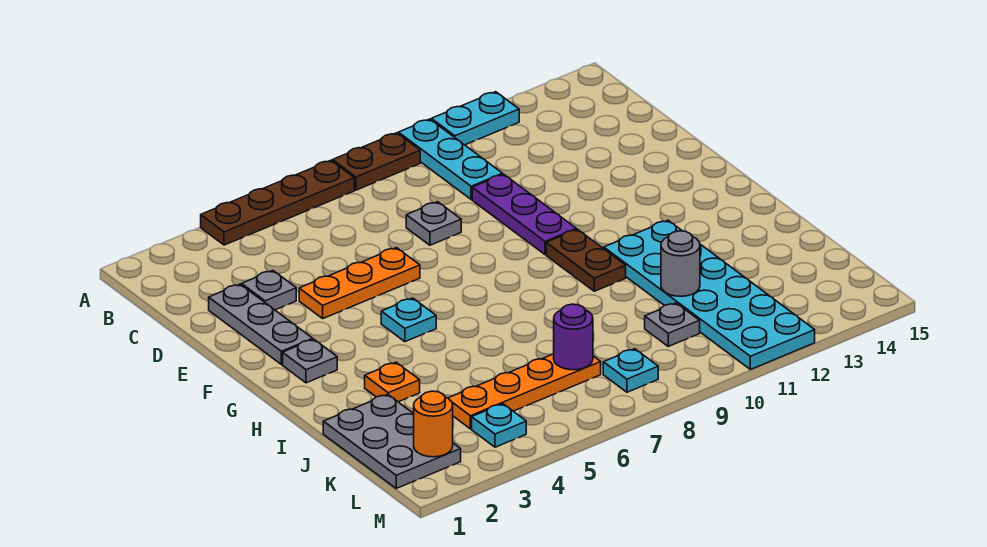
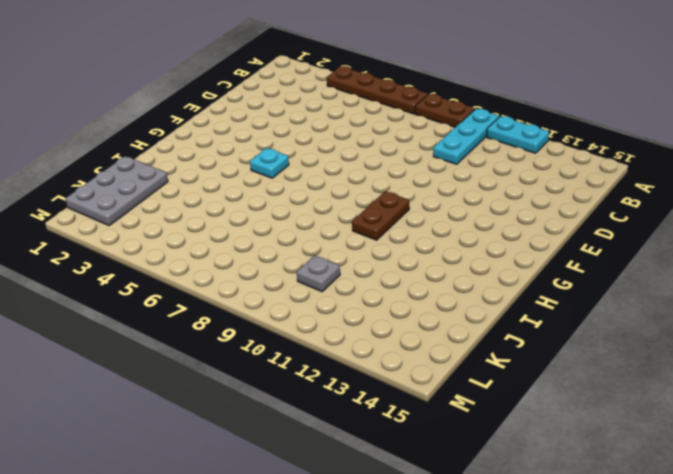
none -> grey 1x3 plate [209,284,313,364]
none -> grey 1x1 plate [242,271,296,310]
none -> grey 1x1 plate [406,202,461,245]

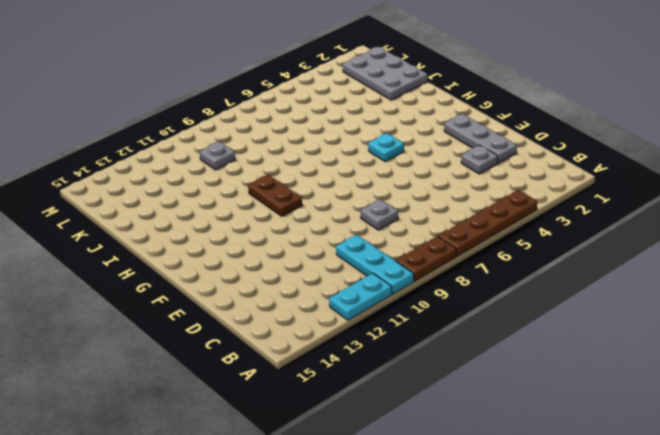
none -> purple 1x3 plate [472,174,576,255]
none -> orange 1x3 plate [299,248,420,318]
none -> grey 1x1 plate [283,339,337,383]

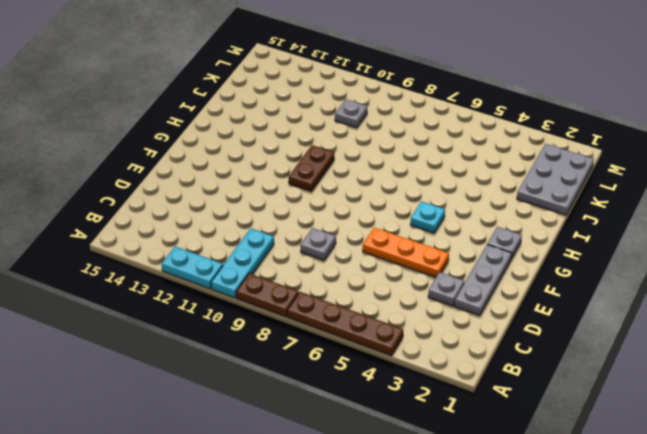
none -> purple 1x3 plate [472,174,576,255]
none -> cyan 2x6 plate [604,220,815,370]
none -> orange 1x1 plate [365,362,420,402]

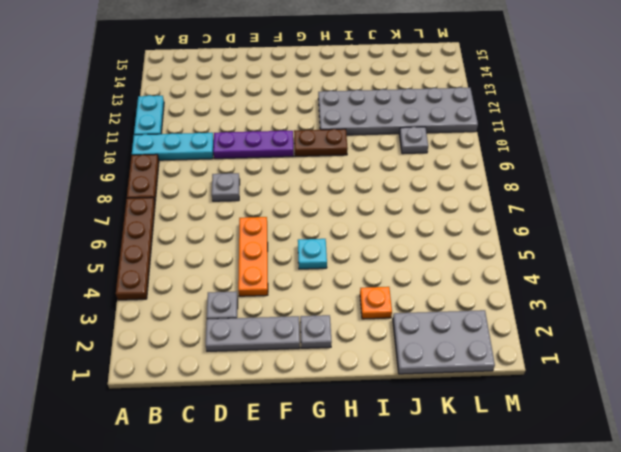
grey 2x6 plate [318,87,478,135] -> cyan 2x6 plate [604,220,815,370]
none -> orange 1x4 plate [448,354,601,429]
none -> cyan 1x1 plate [472,404,526,447]
none -> cyan 1x1 plate [603,349,658,392]

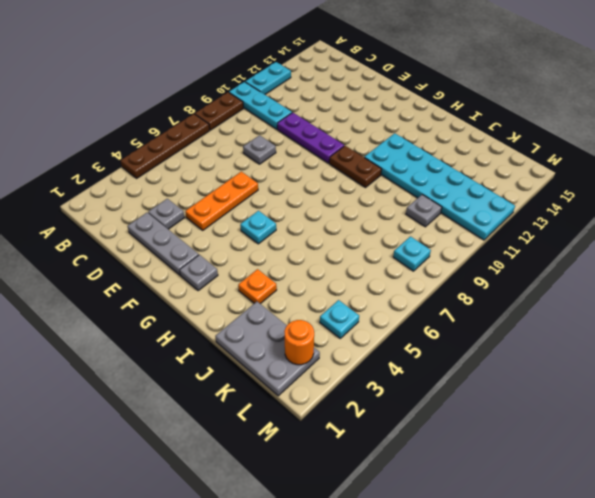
none -> orange 1x4 plate [448,354,601,429]
none -> grey 1x1 round brick [661,231,700,296]
none -> purple 1x1 round brick [554,304,593,370]

